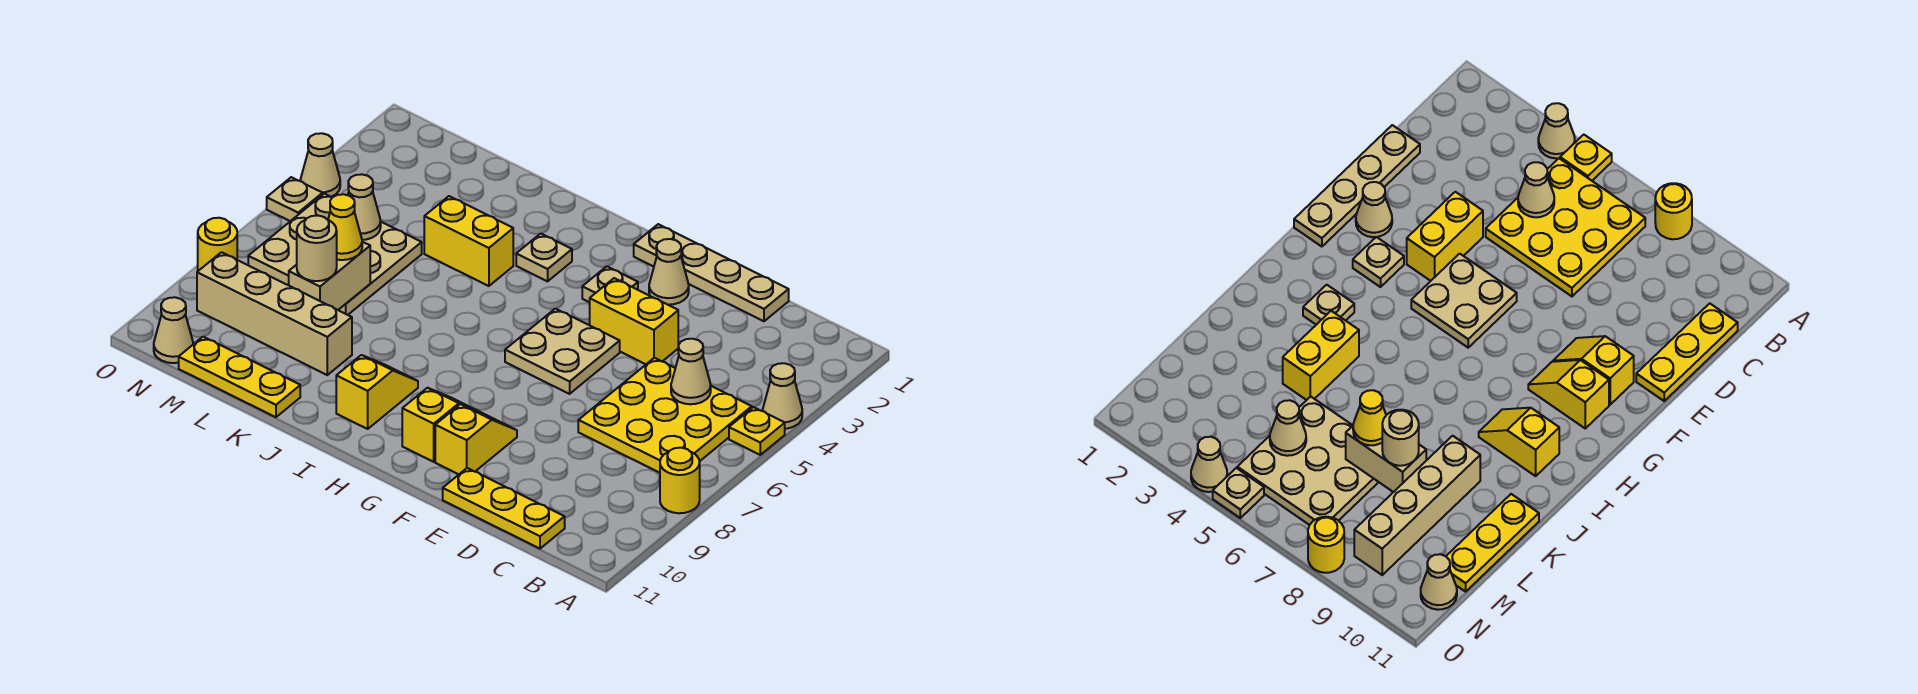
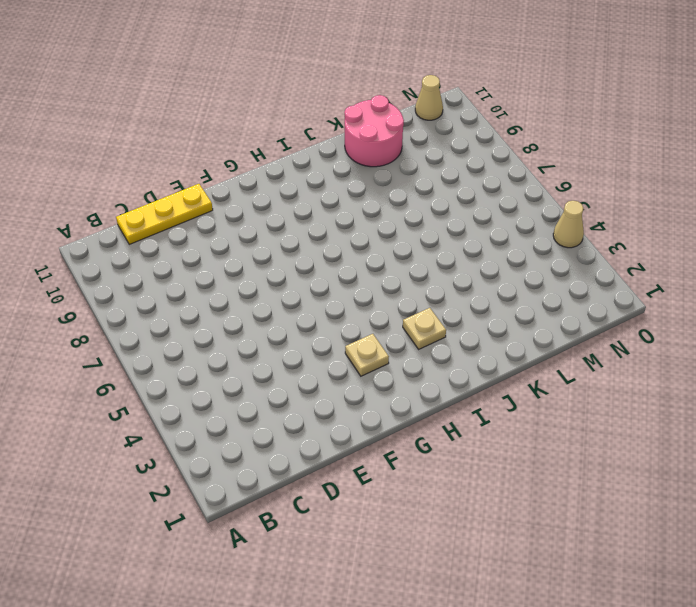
pink 2x2 round brick [345,95,404,167] -> yellow 1x3 plate [179,337,300,417]
none -> tan 1x1 cone [763,363,802,429]
none -> yellow 1x1 plate [729,407,785,455]
none -> yellow 1x1 round brick [660,448,700,513]

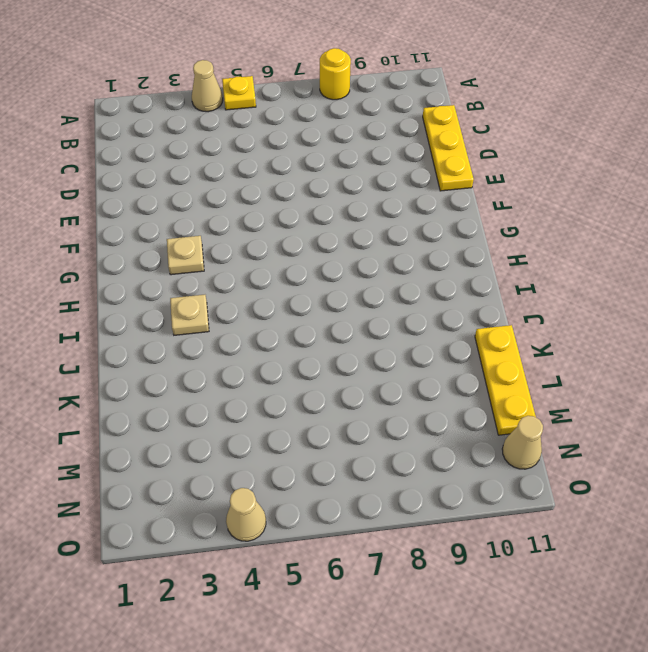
none -> yellow 3x3 plate [578,358,752,473]
none -> tan 1x4 plate [634,224,789,321]
none -> yellow 1x2 brick [590,278,678,364]

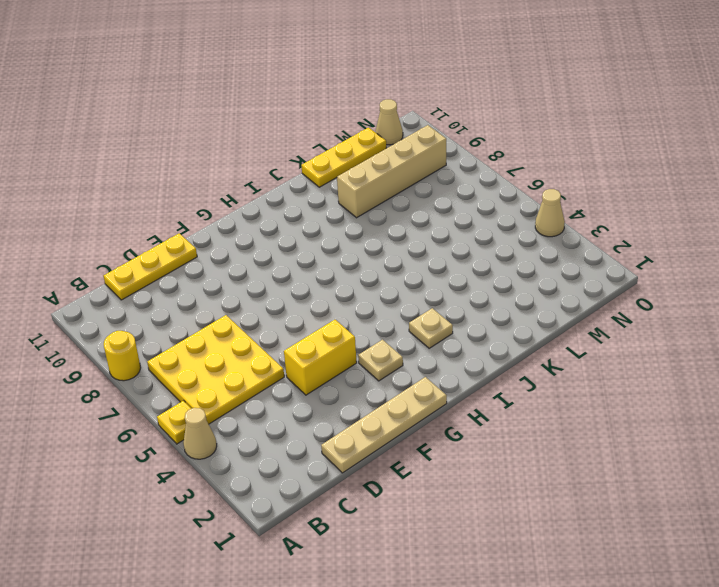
none -> tan 1x1 cone [649,239,689,305]
none -> tan 2x2 plate [505,309,620,394]
none -> yellow 1x2 slope [435,404,517,474]

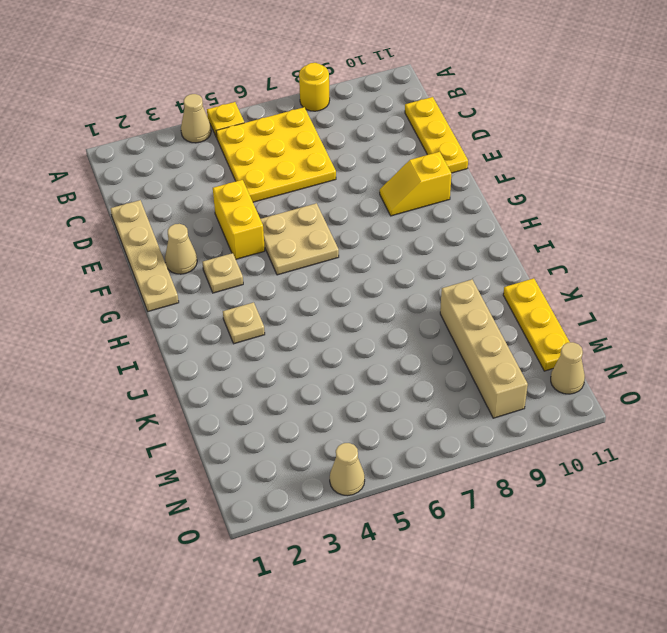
none -> yellow 1x2 slope [402,388,479,462]
none -> yellow 1x2 slope [336,355,418,429]
none -> yellow 1x2 brick [424,196,513,286]

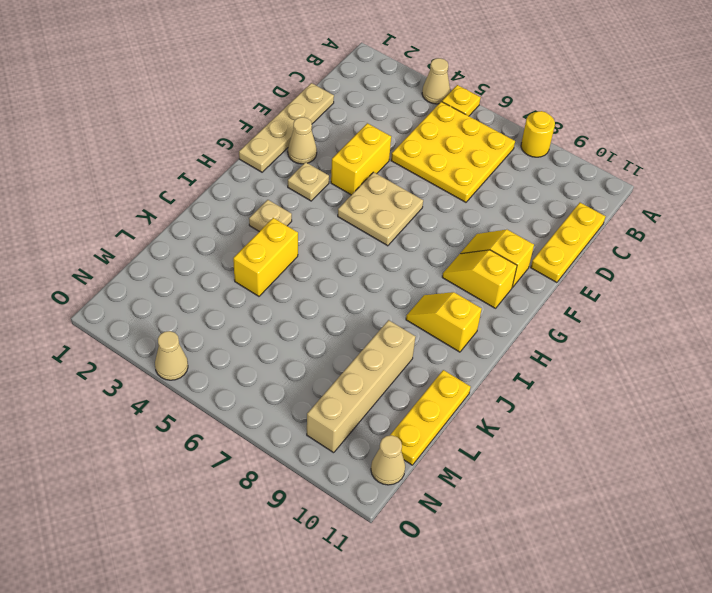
none -> tan 3x3 plate [248,194,422,315]
none -> tan 1x1 plate [267,177,323,221]
none -> yellow 1x1 round brick [198,218,237,271]

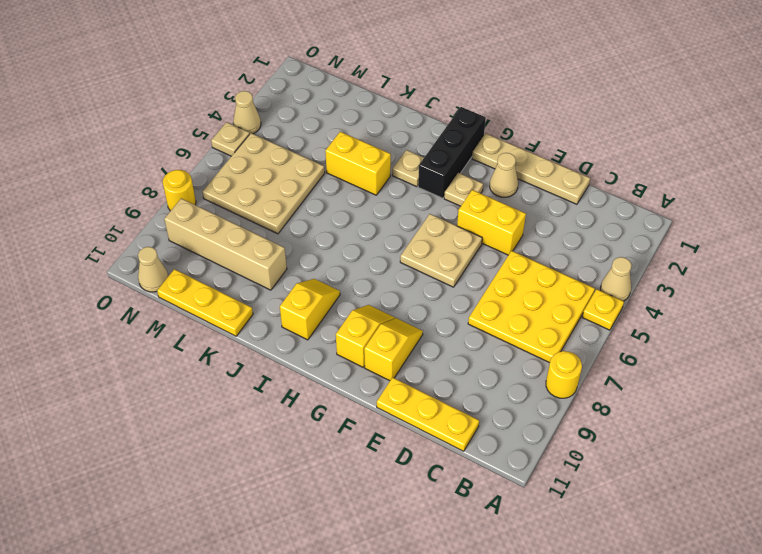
black 1x3 brick [418,107,486,198] -> none
none -> tan 1x1 cone [671,339,711,404]
none -> tan 1x2 brick [289,242,370,310]
none -> tan 1x1 cone [348,174,381,240]

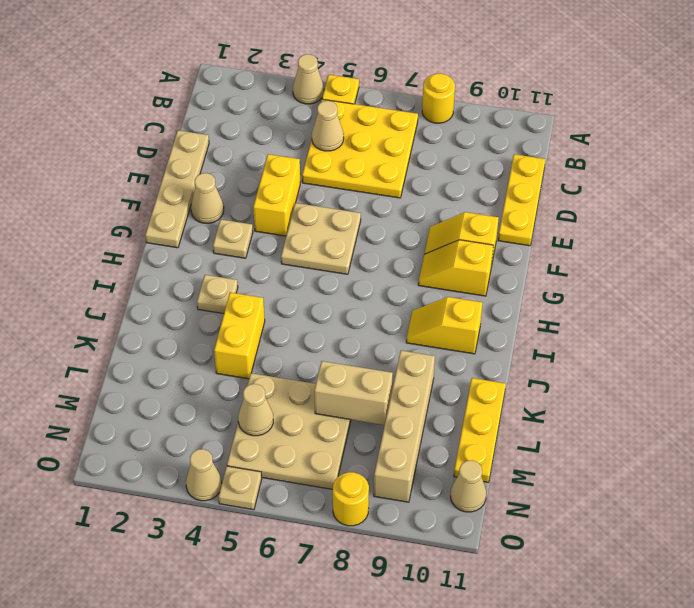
none -> yellow 1x1 cone [328,194,362,260]
none -> tan 1x1 round brick [297,216,337,281]

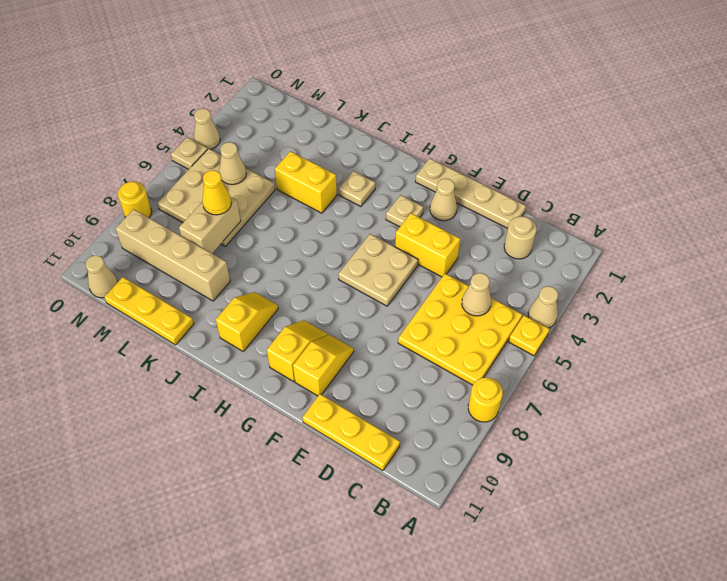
tan 1x1 round brick [504,216,536,259] -> tan 1x1 round brick moved to [297,216,337,281]

